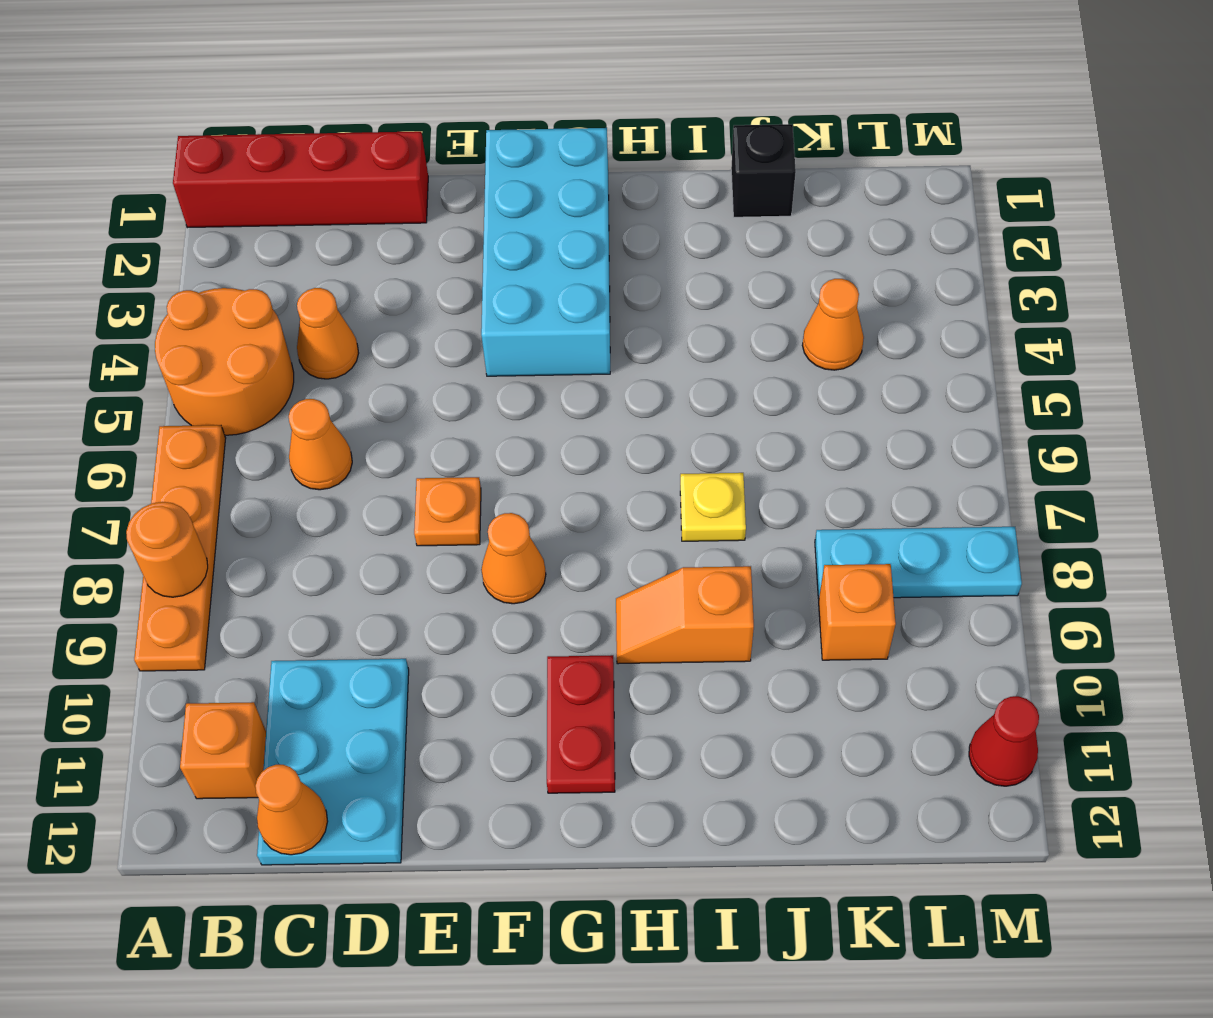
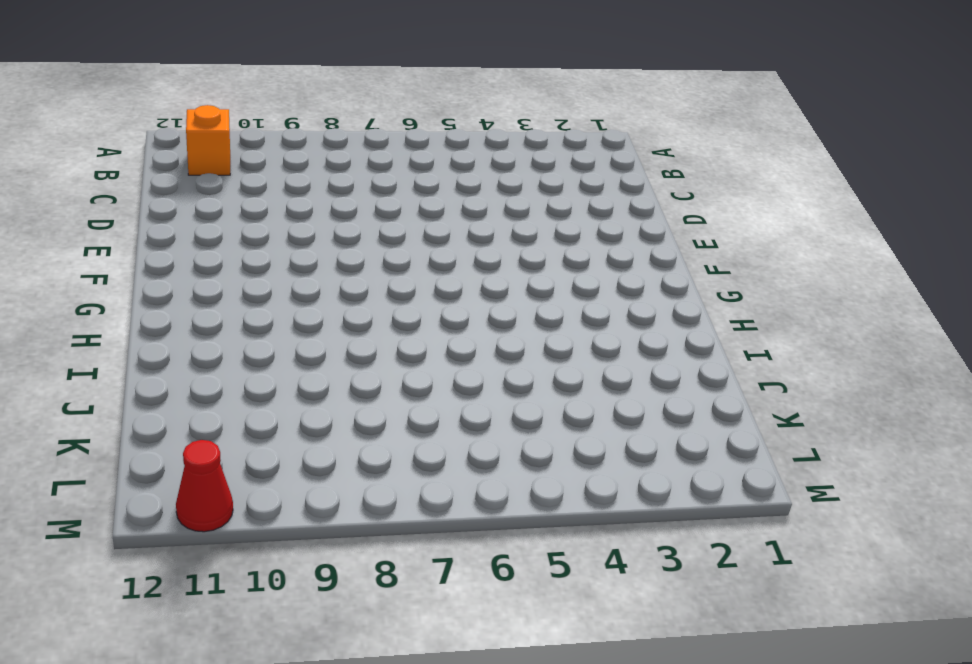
none -> red 1x4 brick [173,131,428,228]
none -> orange 2x2 round brick [155,288,294,435]
none -> orange 1x4 plate [134,425,226,671]

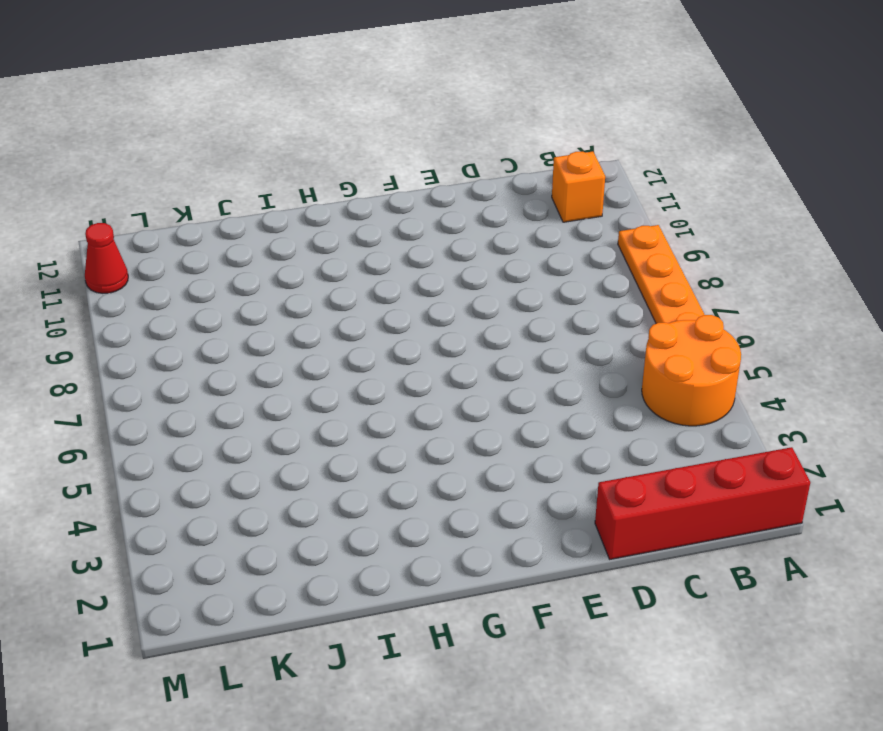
none -> orange 1x1 cone [297,288,359,379]
none -> orange 1x1 cone [289,399,352,490]
none -> cyan 2x3 plate [257,659,409,865]

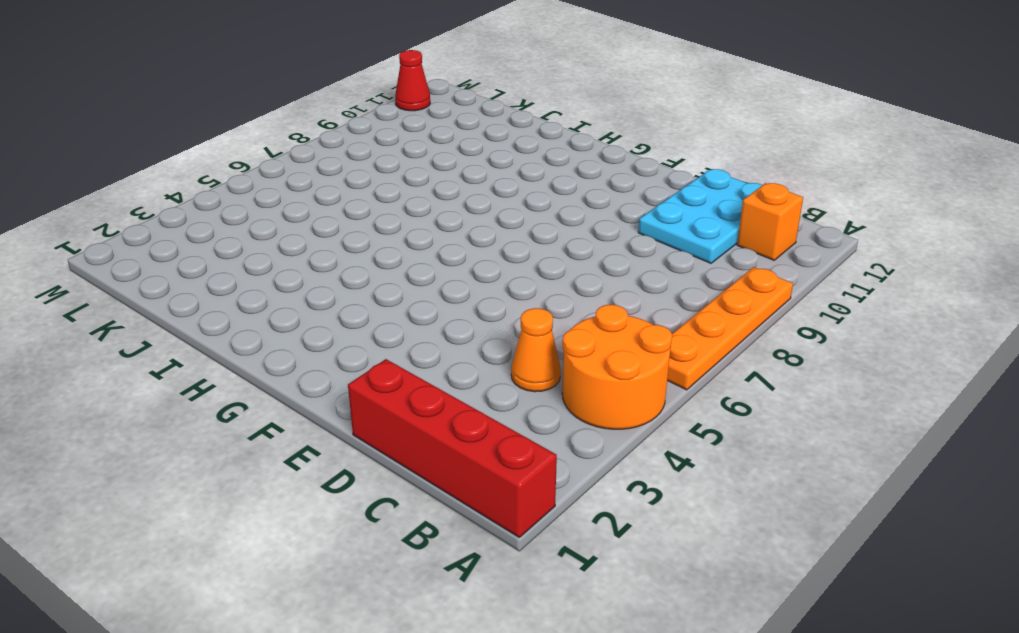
none -> orange 1x1 cone [289,399,352,490]
none -> orange 1x1 plate [414,477,481,546]
none -> cyan 2x4 brick [481,128,610,376]

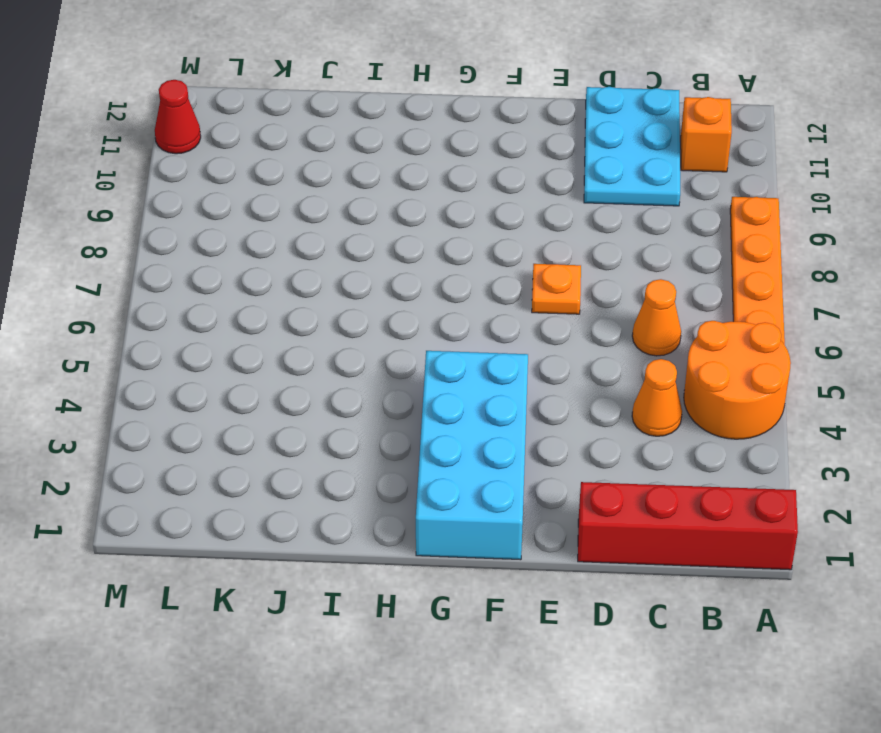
none -> orange 1x1 cone [481,513,546,604]
none -> red 1x2 plate [547,655,615,793]
none -> orange 1x2 slope [616,566,754,664]

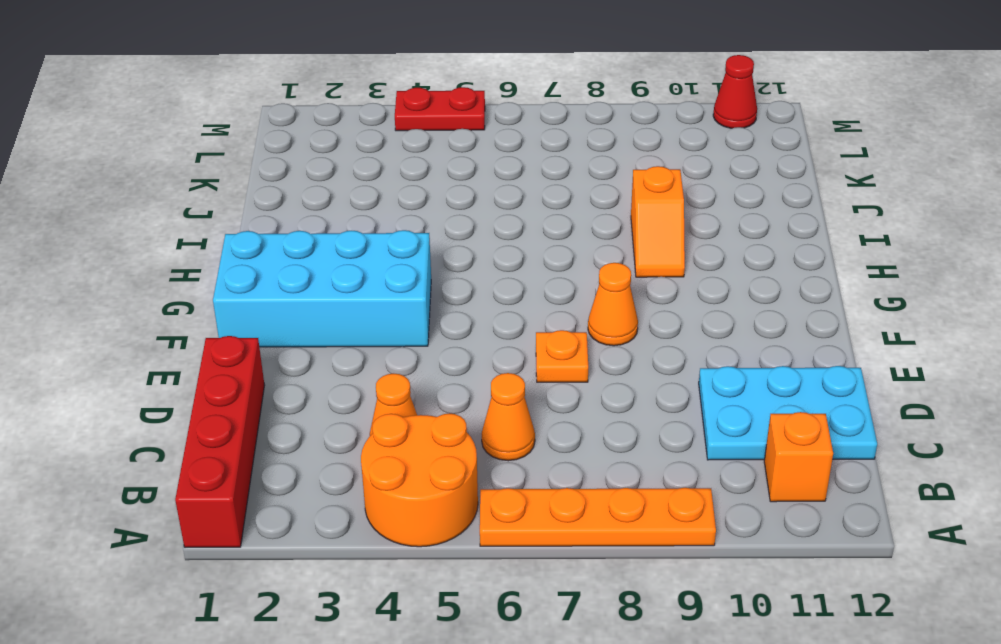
red 1x2 plate [395,87,485,131] -> red 1x2 plate moved to [547,655,615,793]
none -> yellow 1x1 plate [680,473,746,541]
none -> black 1x1 brick [731,124,796,217]
none -> orange 1x1 cone [802,279,864,370]

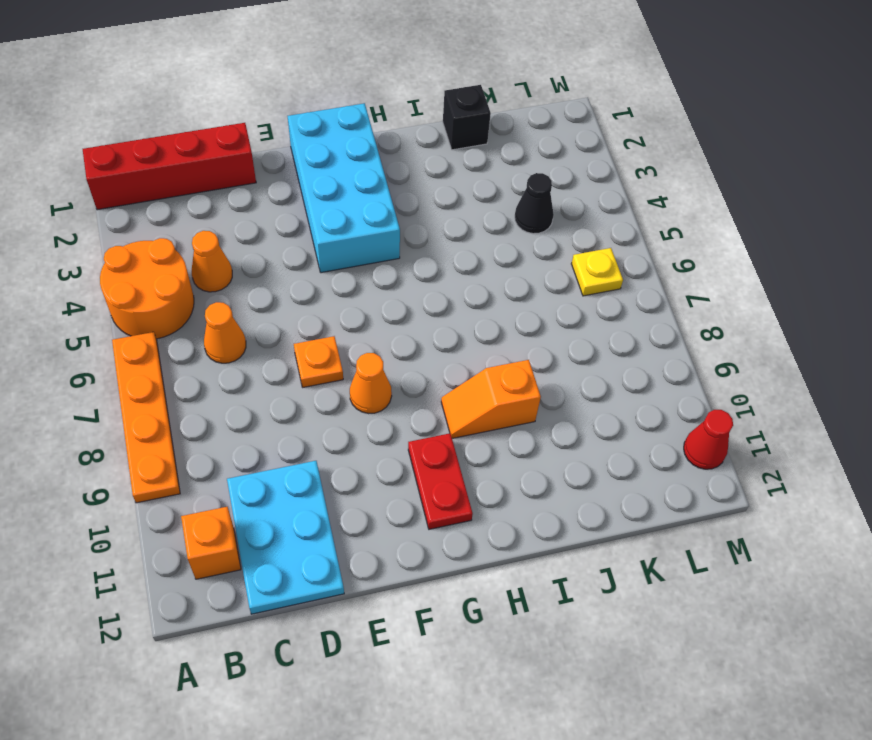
black 1x1 cone [515,173,554,234] -> orange 1x1 cone [802,279,864,370]
yellow 1x1 plate [571,248,623,296] -> yellow 1x1 plate moved to [680,473,746,541]
none -> cyan 1x3 plate [815,527,1022,599]
none -> orange 1x1 brick [819,564,896,660]
none -> orange 1x1 round brick [126,502,208,597]

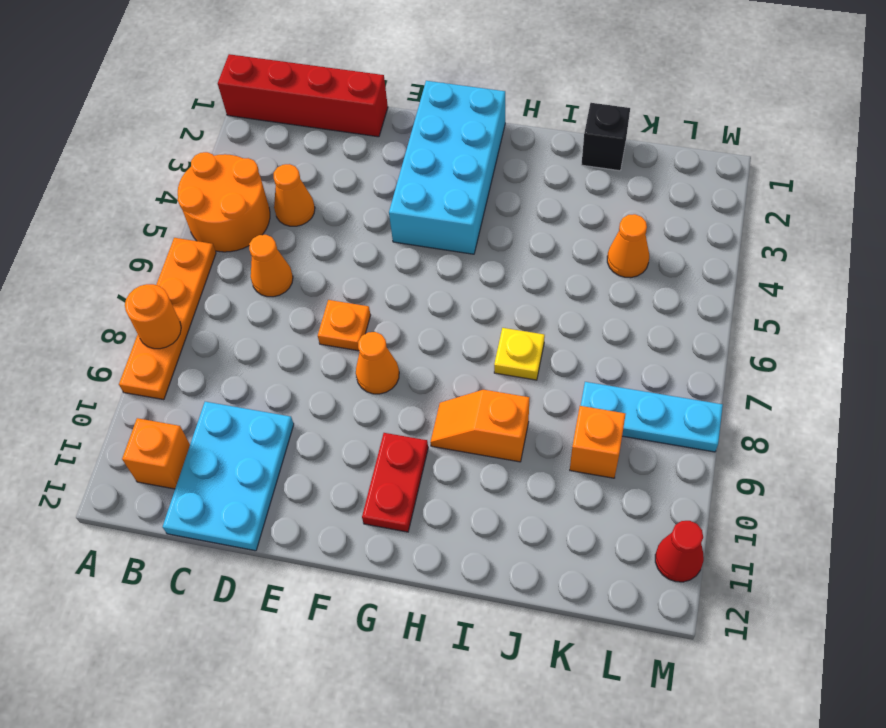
none -> orange 1x1 cone [255,765,328,855]

